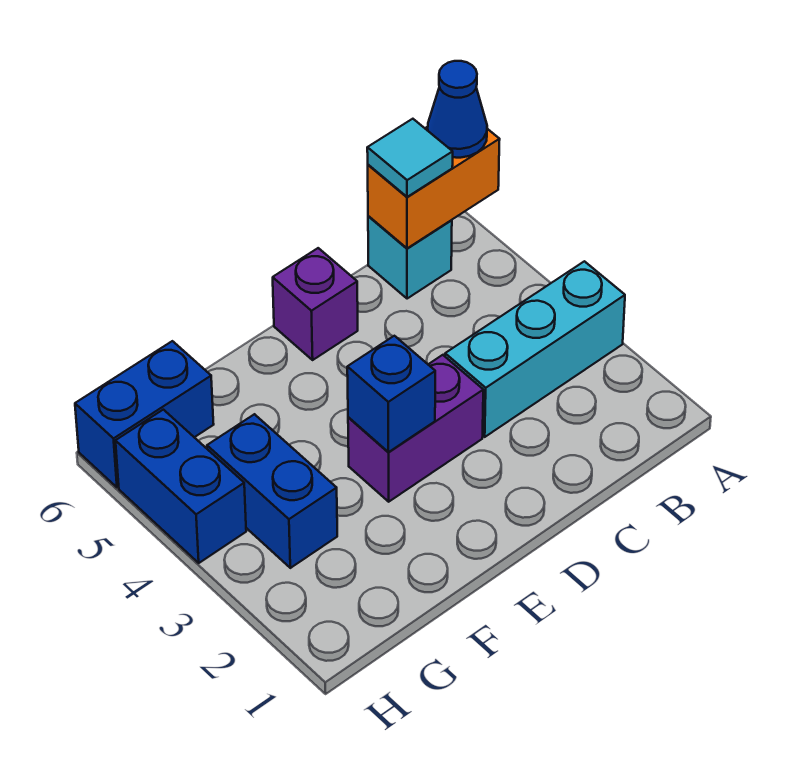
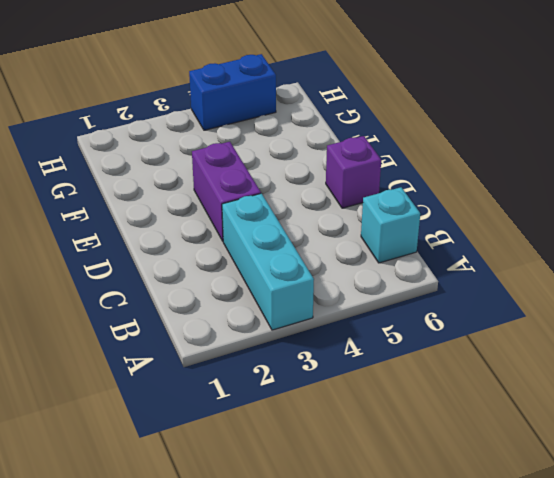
none -> blue 1x2 brick [207,414,337,568]
none -> blue 1x2 brick [75,341,214,487]

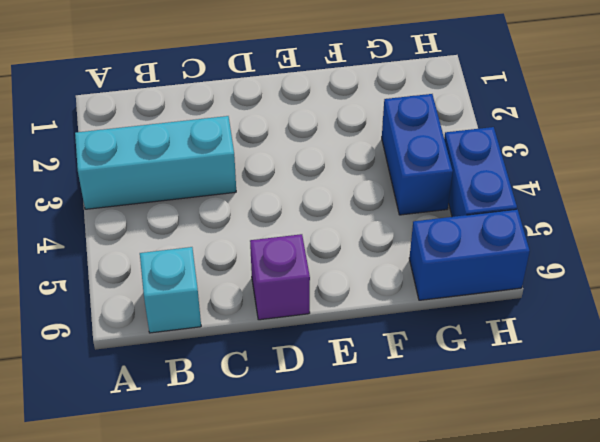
none -> purple 1x2 brick [348,355,483,502]
none -> orange 1x2 brick [368,127,500,248]

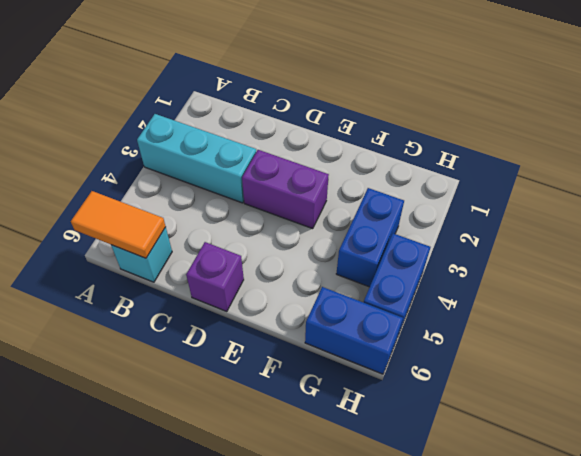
orange 1x2 tile [71,191,166,258] -> orange 1x2 brick [368,127,500,248]
none -> blue 1x1 brick [347,336,435,452]
none -> blue 1x1 cone [428,61,487,158]

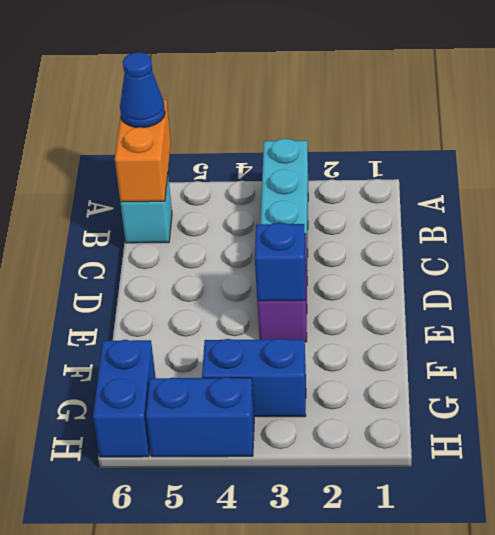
none -> purple 1x1 brick [273,248,358,360]
none -> cyan 1x1 tile [367,119,453,197]

